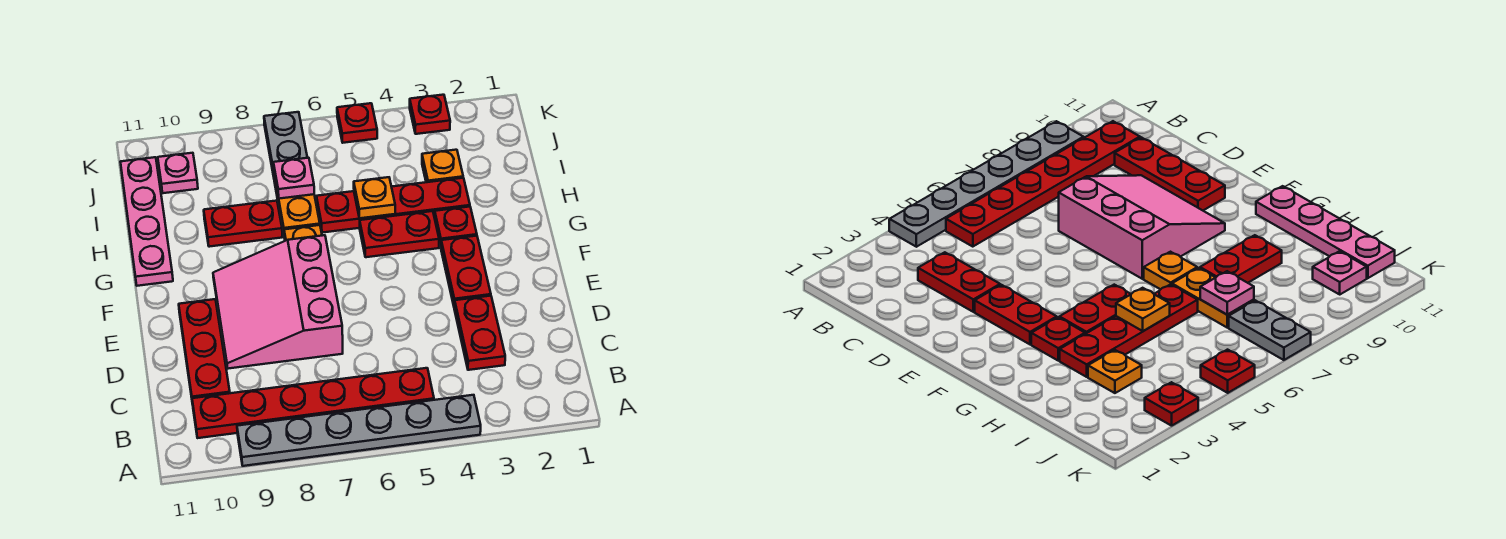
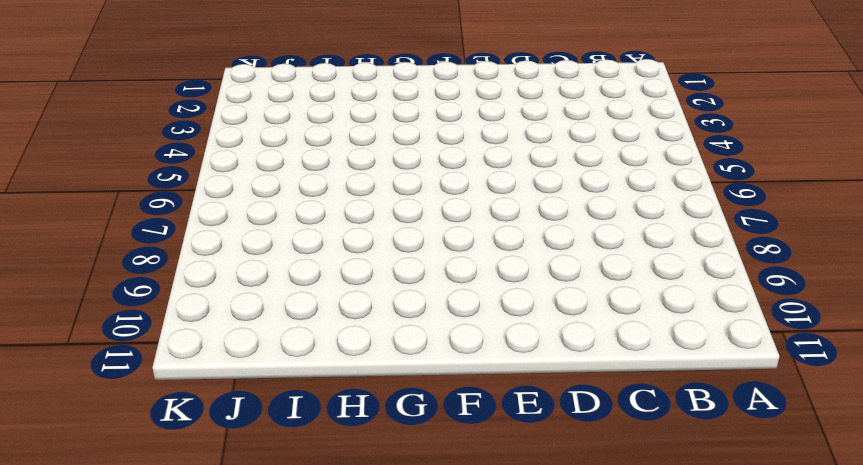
none -> grey 1x6 plate [237,395,481,466]
none -> red 1x6 plate [192,368,434,438]
none -> red 1x2 plate [454,296,505,370]

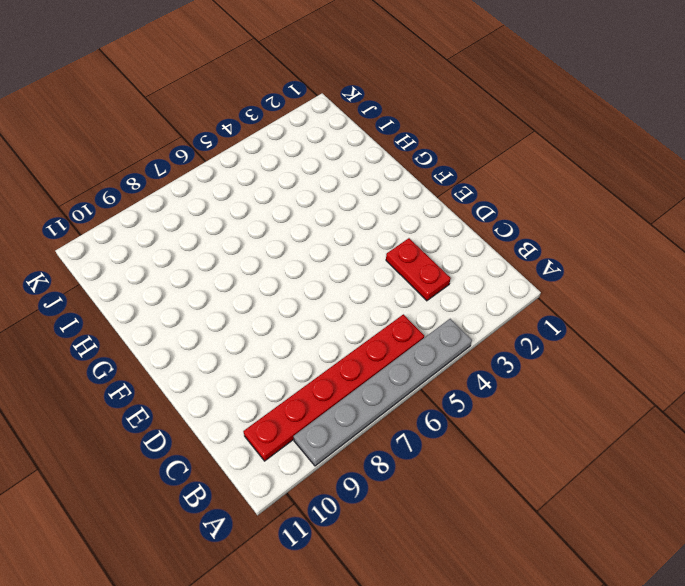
none -> red 1x3 plate [179,299,230,398]
none -> pink 3x3 slope [213,235,343,369]
none -> red 1x2 plate [441,236,491,306]

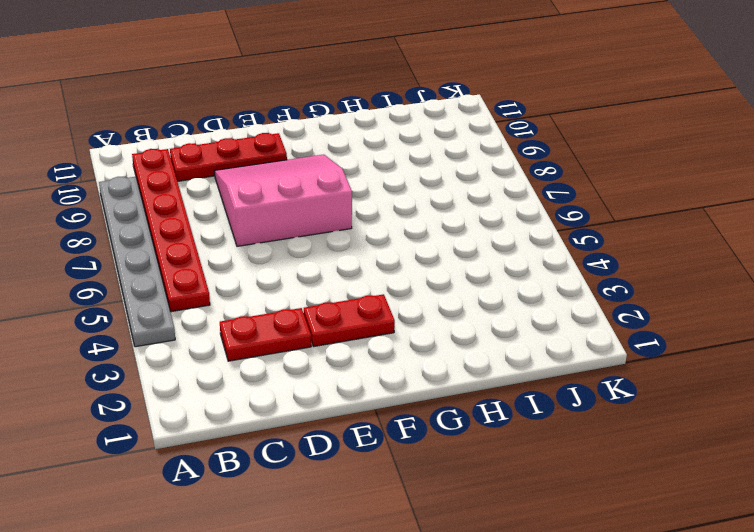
none -> red 1x1 plate [435,207,477,247]
none -> red 1x2 plate [360,211,439,257]
none -> orange 1x1 plate [284,225,322,241]

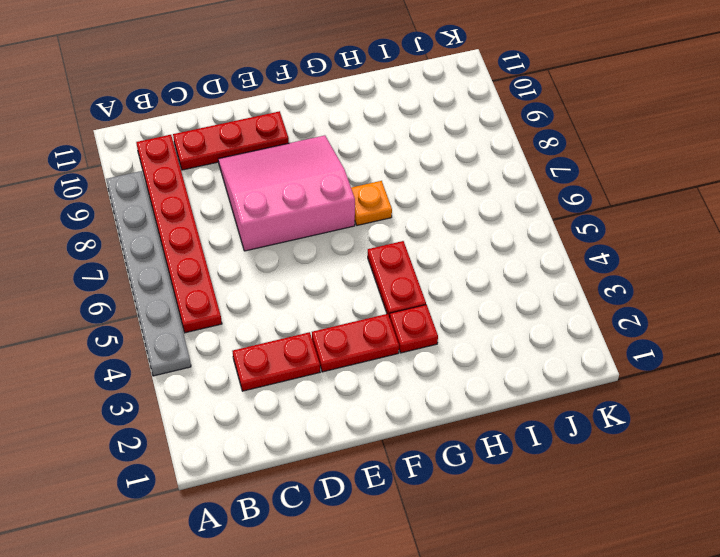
none -> pink 1x4 plate [121,157,173,286]
none -> red 1x4 plate [316,178,470,233]
none -> orange 1x2 plate [274,175,320,233]

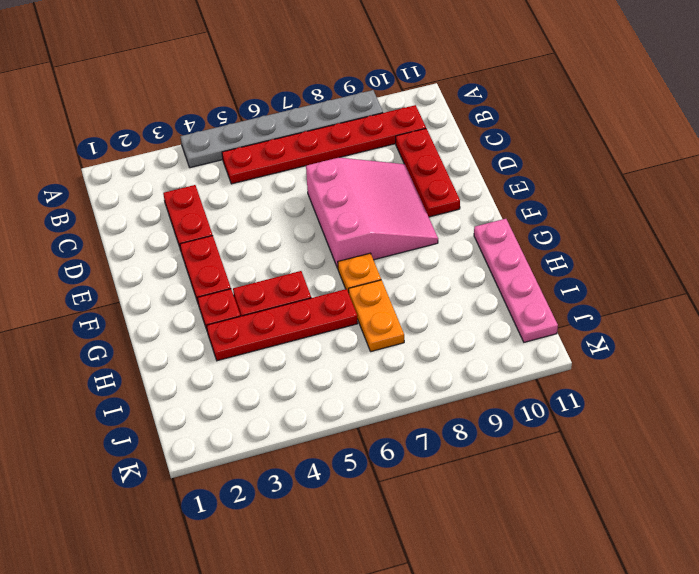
none -> red 1x2 plate [204,201,282,247]
none -> orange 1x1 plate [422,150,463,182]
none -> grey 1x2 plate [264,112,307,176]

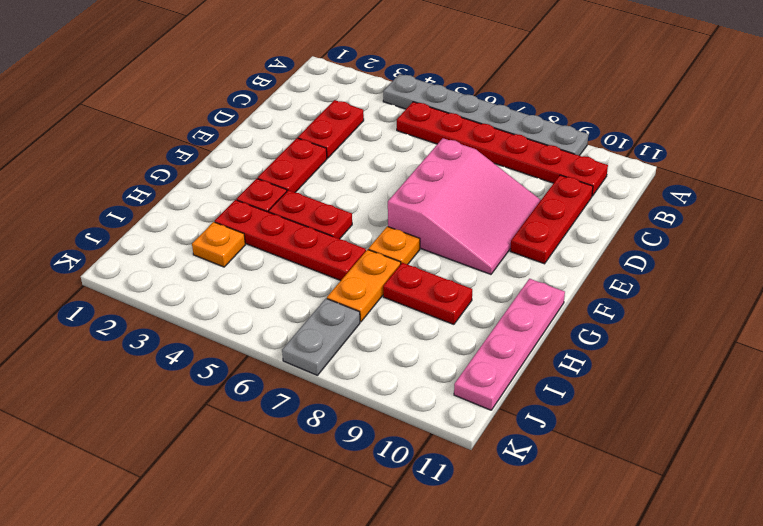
none -> pink 1x1 plate [158,153,198,193]
none -> red 1x1 plate [410,95,450,134]
none -> red 1x1 plate [337,103,377,143]

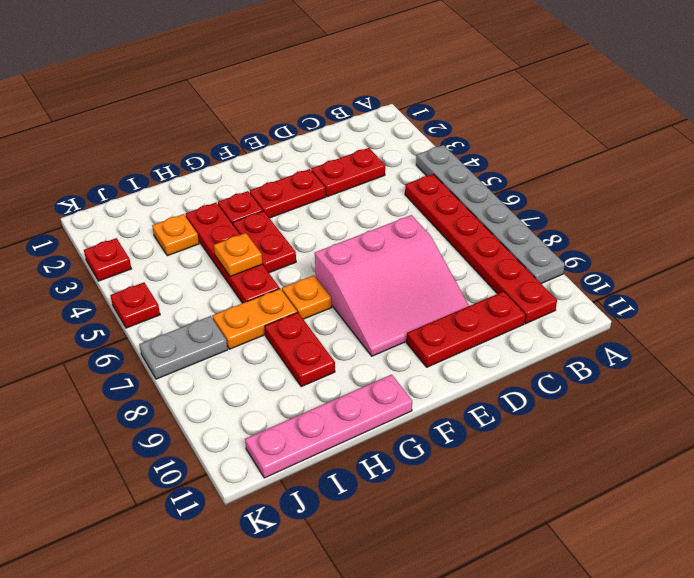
none -> pink 1x1 plate [158,153,198,193]
none -> pink 1x1 plate [273,158,314,199]

